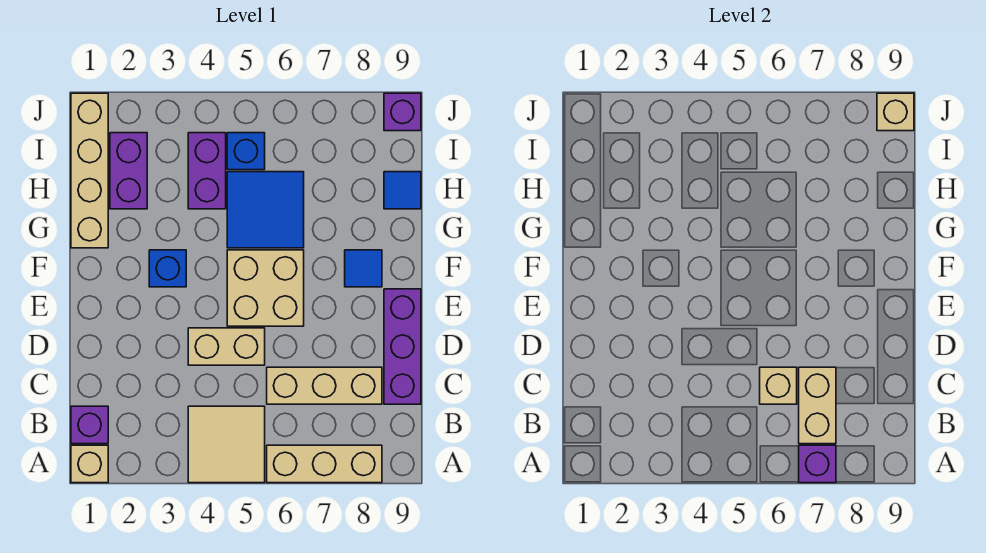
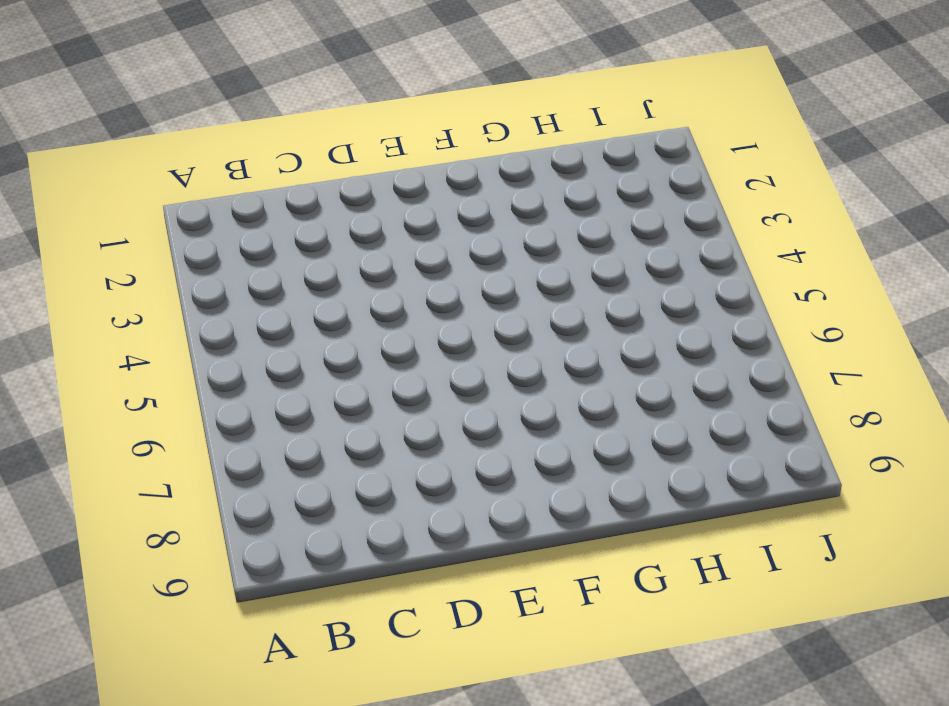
none -> tan 1x1 brick [71,445,108,483]
none -> tan 2x2 tile [188,406,265,483]
none -> tan 1x3 brick [267,445,382,483]

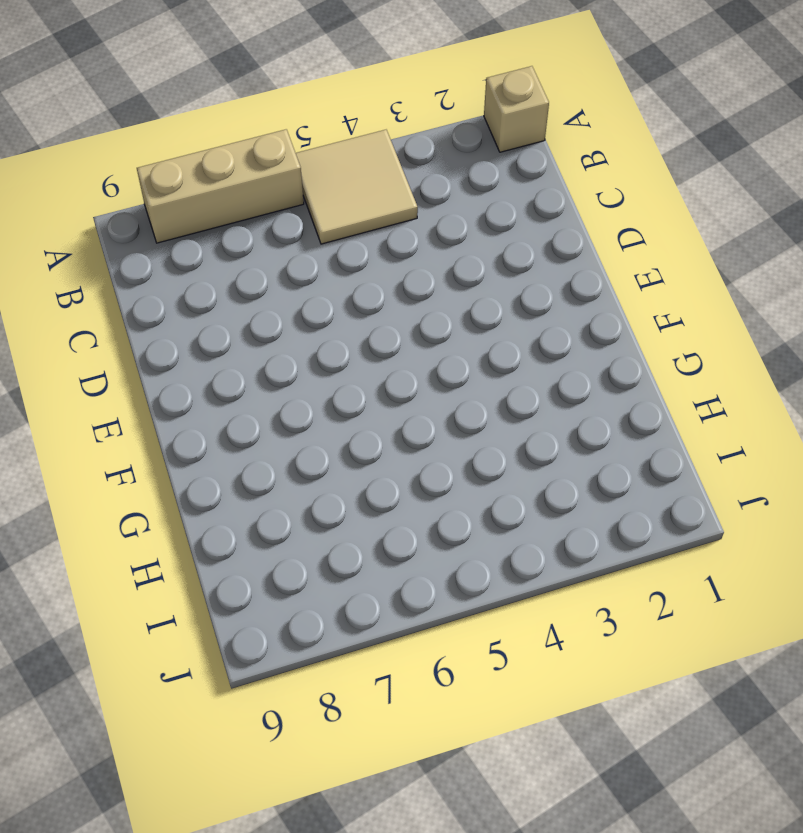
none -> purple 1x1 brick [71,406,108,444]
none -> tan 1x3 brick [267,367,382,404]
none -> purple 1x3 brick [384,289,421,404]

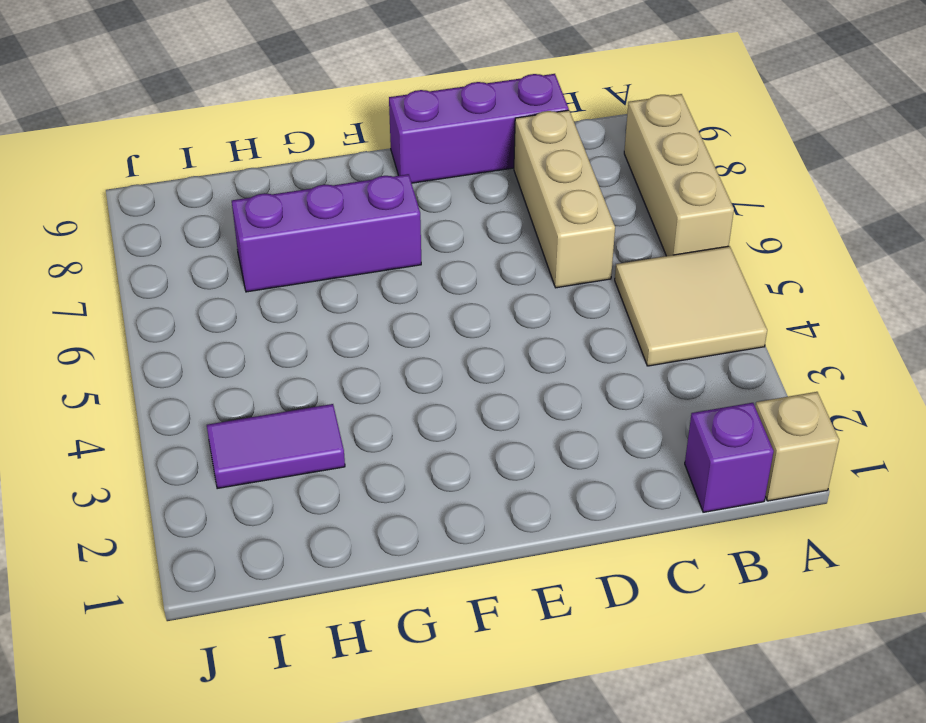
purple 1x3 brick [232,174,421,292] -> none
purple 1x2 tile [207,404,345,489] -> none
none -> tan 1x2 brick [188,328,265,365]
none -> tan 2x2 brick [227,250,304,326]
none -> blue 1x1 brick [149,250,186,287]

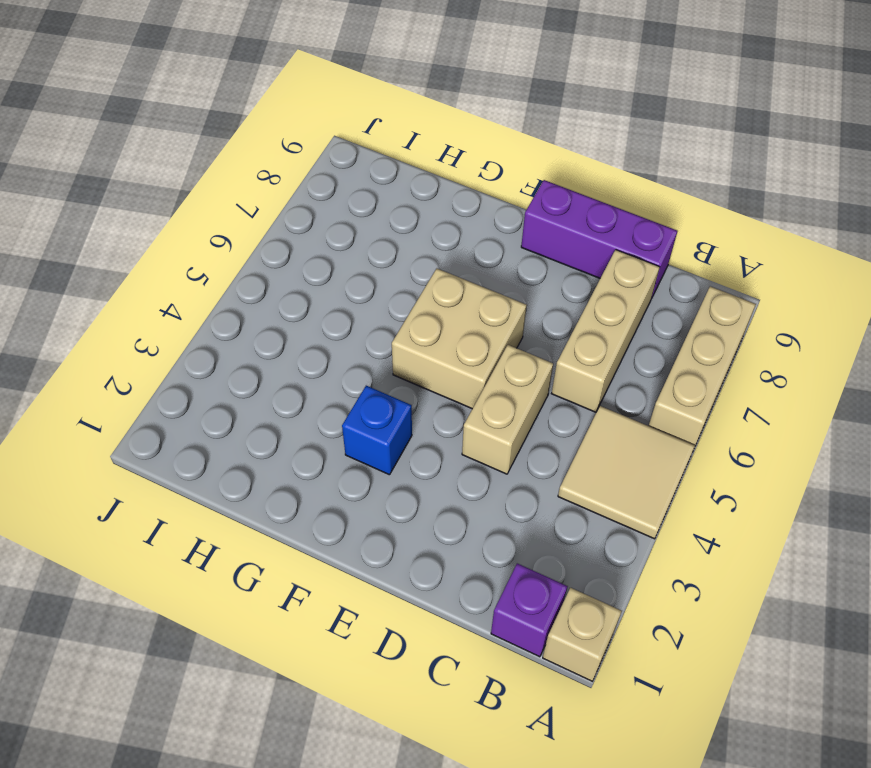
none -> blue 1x1 tile [345,250,382,287]
none -> tan 1x4 brick [71,93,108,248]
none -> blue 2x2 tile [227,172,304,248]

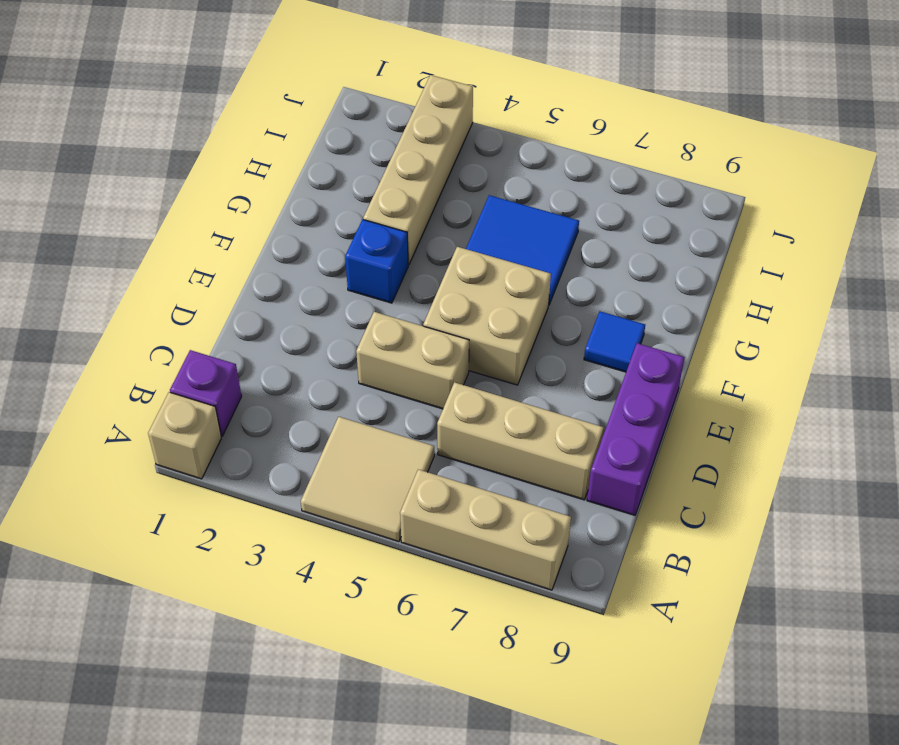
tan 1x4 brick [363,75,473,265] -> tan 1x4 brick moved to [71,93,108,248]
none -> purple 1x2 brick [110,133,147,209]
none -> purple 1x2 brick [188,133,226,209]
none -> blue 1x1 tile [384,172,421,209]

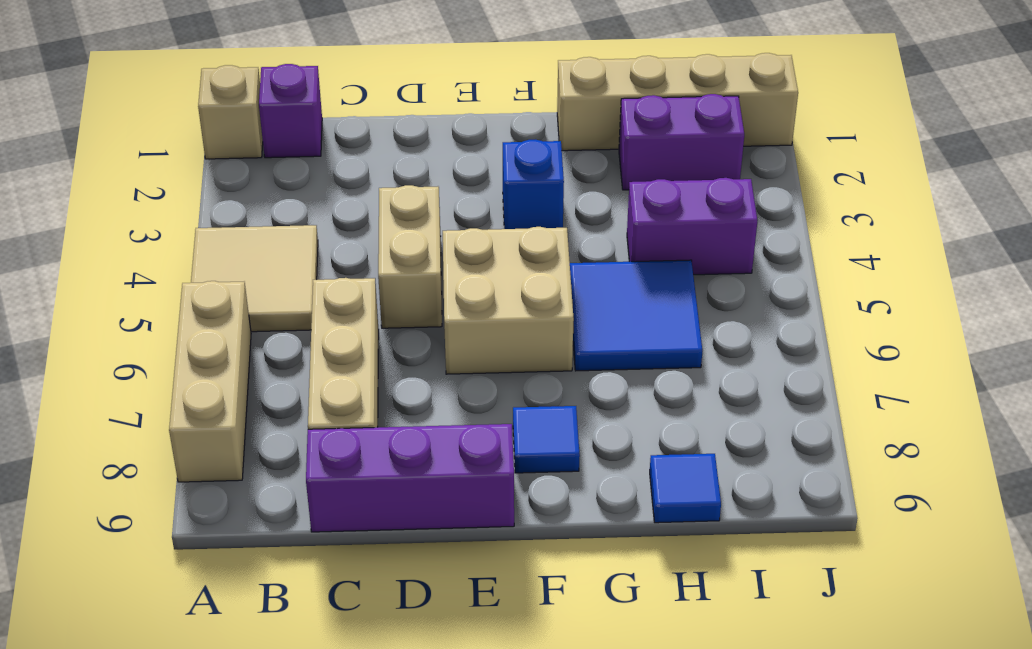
none -> blue 1x1 brick [227,133,265,170]
none -> purple 1x1 brick [384,93,421,131]
none -> purple 1x1 brick [799,445,836,483]

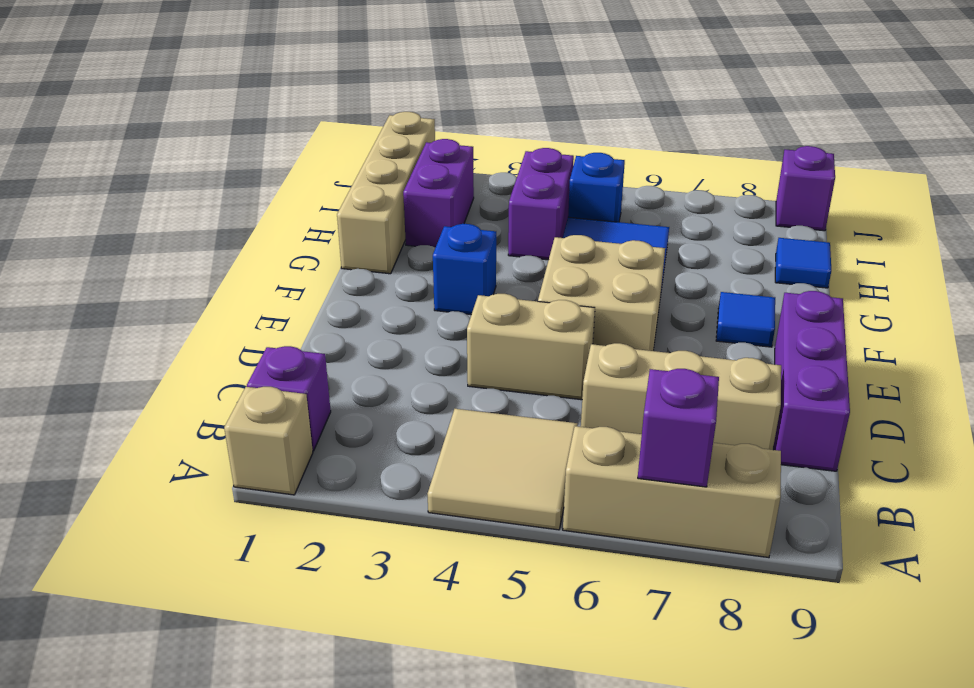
none -> tan 1x2 brick [799,367,836,444]
none -> tan 1x1 brick [760,367,797,404]
none -> tan 1x1 brick [877,93,914,131]

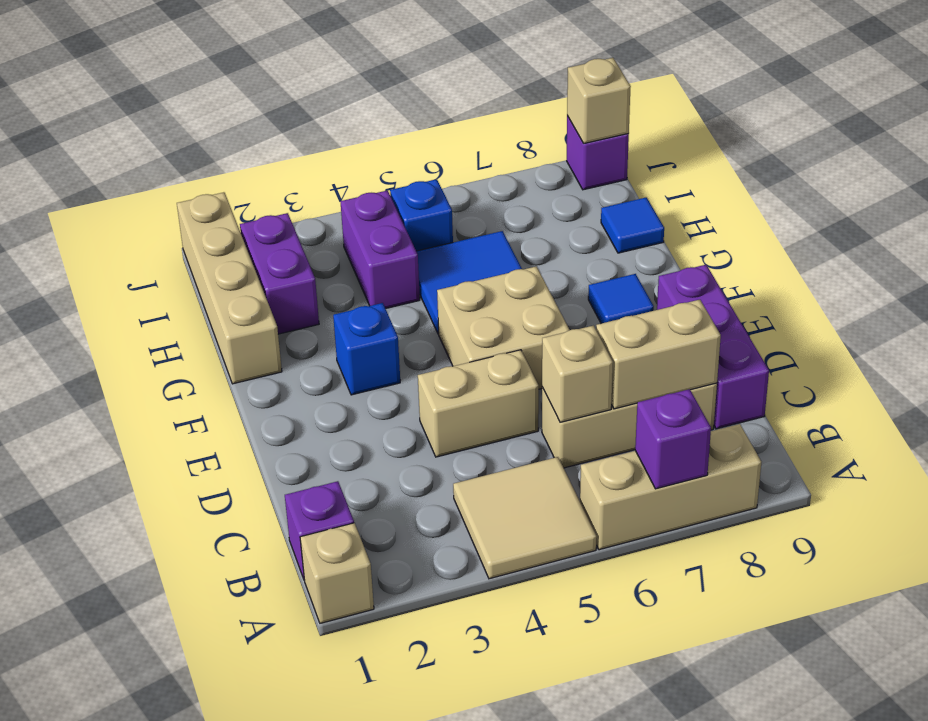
tan 1x2 brick [596,300,721,409] -> tan 1x2 brick turned to [799,367,836,444]

